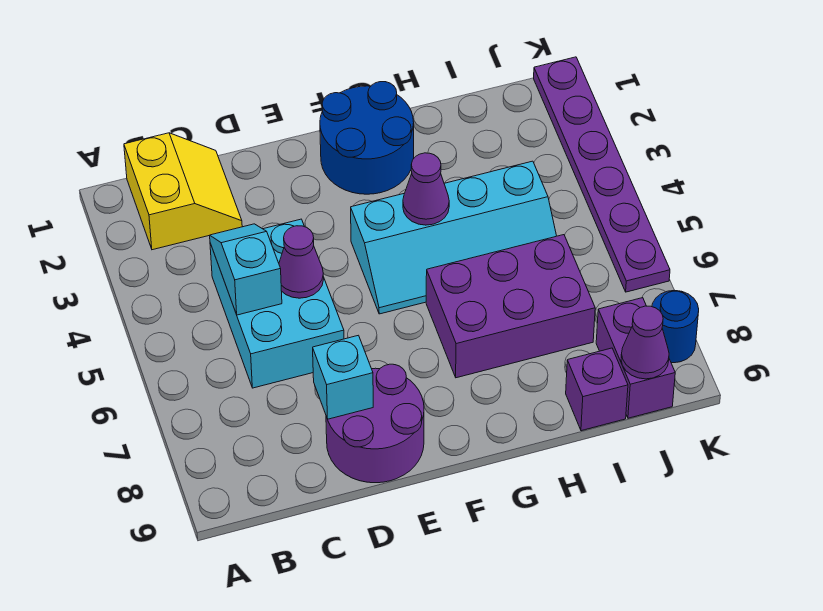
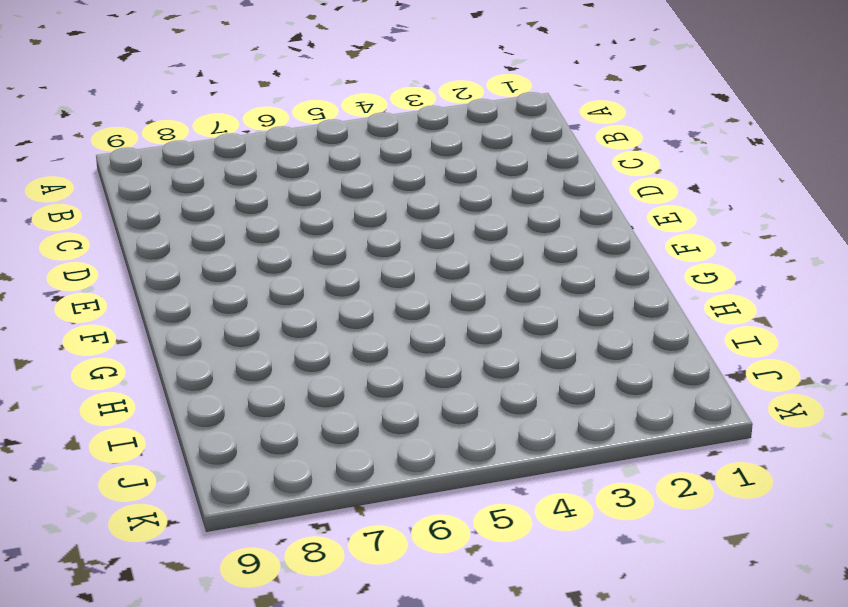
none -> yellow 2x2 slope [124,133,242,250]
none -> cyan 2x3 brick [210,219,344,388]
none -> purple 2x2 round brick [326,364,424,483]

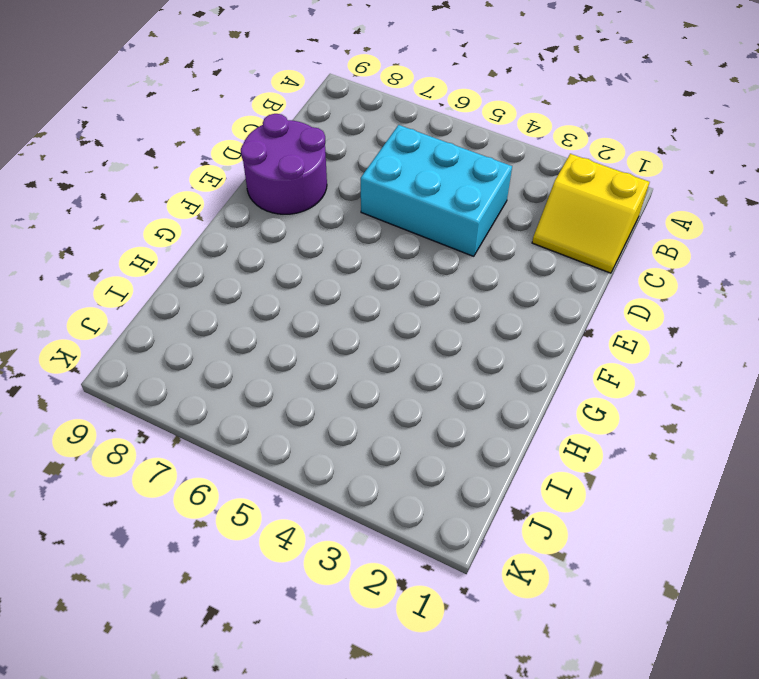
none -> blue 2x2 round brick [320,82,414,194]
none -> cyan 2x4 slope [351,161,556,314]
none -> purple 2x3 brick [426,235,595,378]

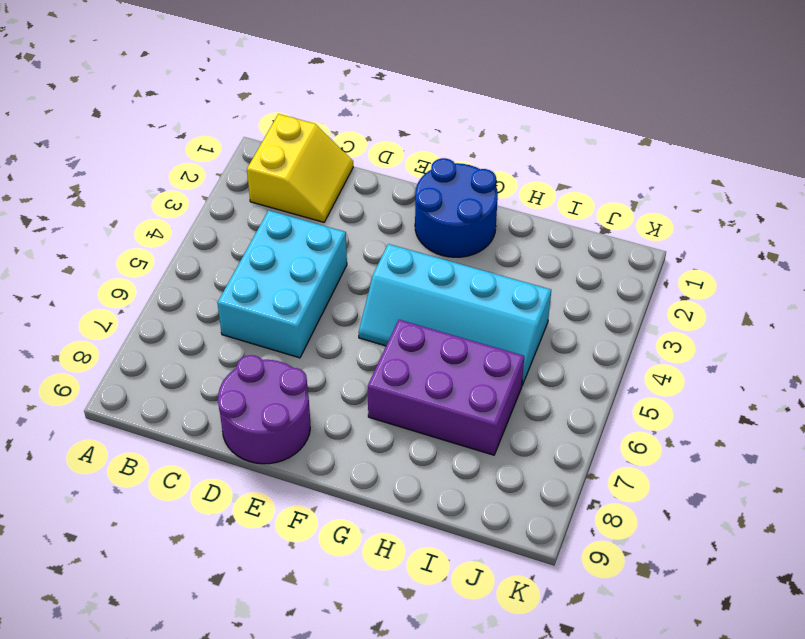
none -> purple 1x1 brick [566,348,628,431]
none -> purple 1x2 brick [596,298,675,418]
none -> purple 1x6 plate [534,57,670,292]

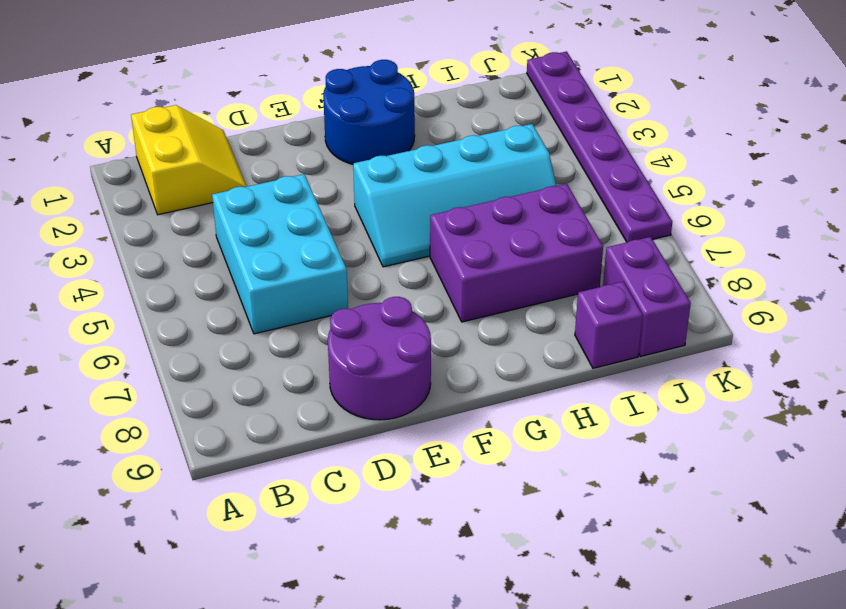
none -> blue 1x1 round brick [652,290,699,363]
none -> cyan 1x2 slope [210,224,282,315]
none -> purple 1x1 cone [279,226,324,298]

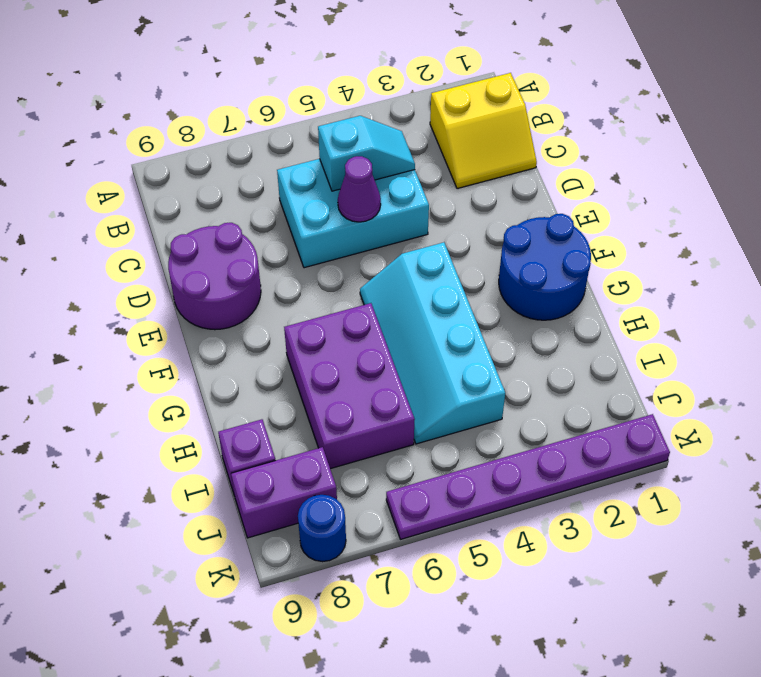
none -> cyan 1x1 brick [313,335,373,419]
none -> purple 1x1 cone [403,153,449,225]
none -> purple 1x1 cone [621,306,669,379]

